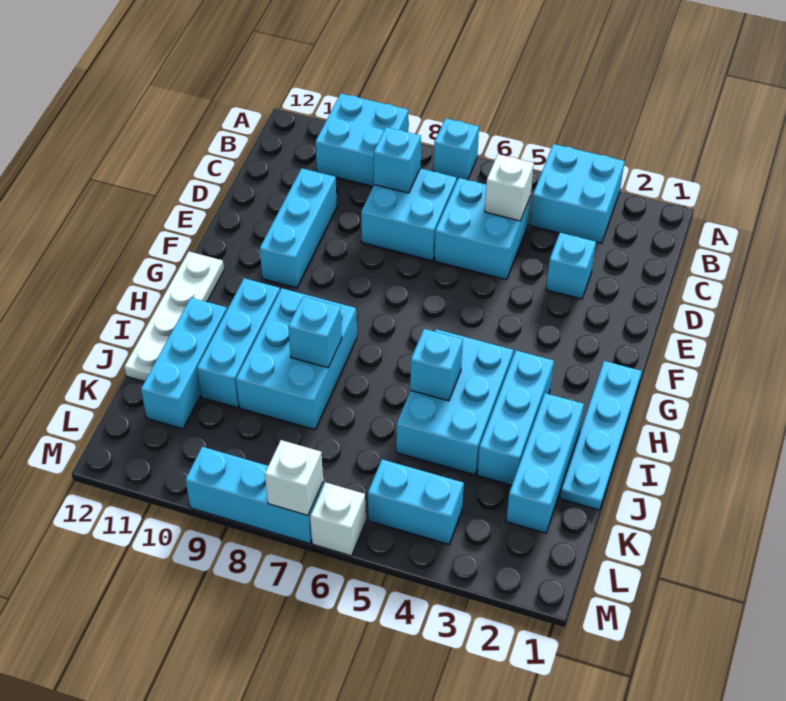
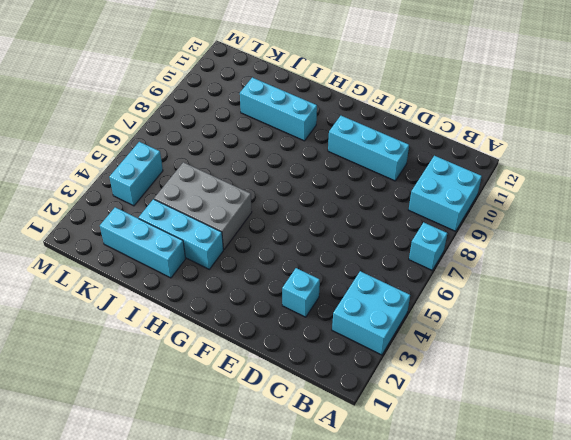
grey 2x3 brick [154,162,252,250] -> cyan 2x3 brick [396,329,514,475]
none -> cyan 2x2 brick [435,178,531,280]
none -> cyan 2x2 brick [361,169,457,261]
none -> cyan 1x4 plate [560,361,642,510]

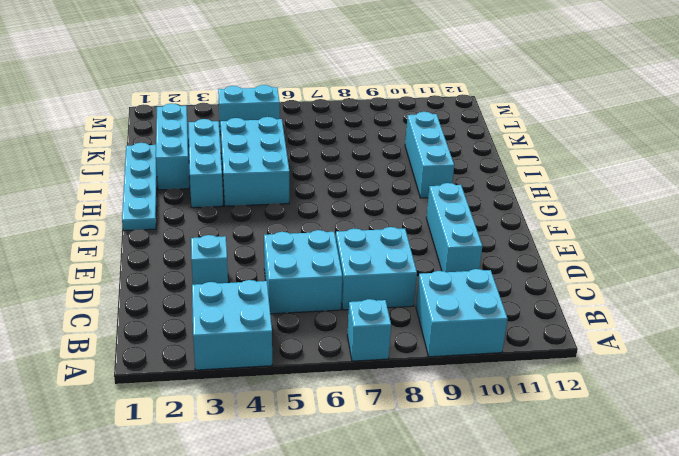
none -> white 1x4 plate [124,252,224,381]
none -> cyan 2x3 brick [236,288,357,430]
none -> cyan 1x3 brick [141,298,227,429]

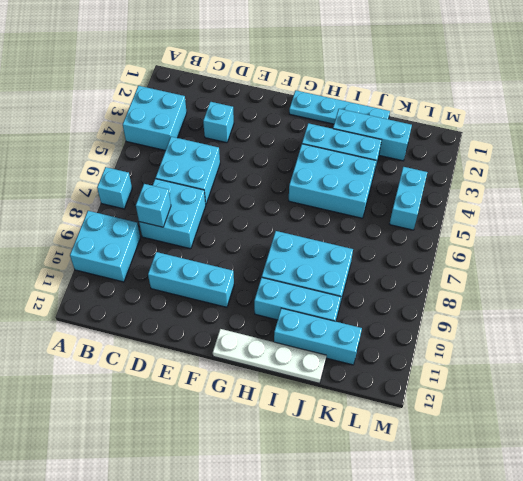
none -> white 1x1 brick [310,482,366,556]
none -> cyan 1x3 brick [186,447,323,543]
none -> white 1x1 brick [485,154,534,221]

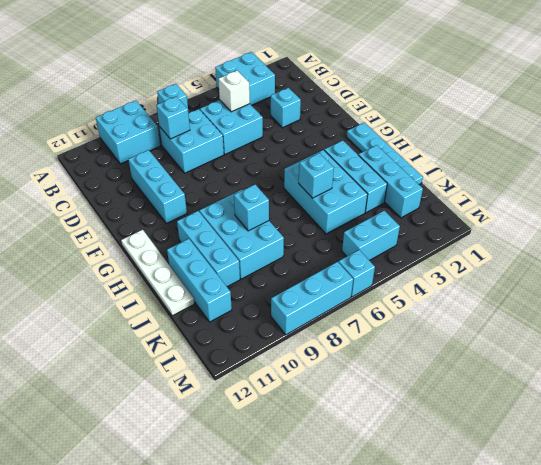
cyan 1x1 brick [339,250,375,297] -> white 1x1 brick [310,482,366,556]
none -> white 1x1 brick [265,440,323,515]

